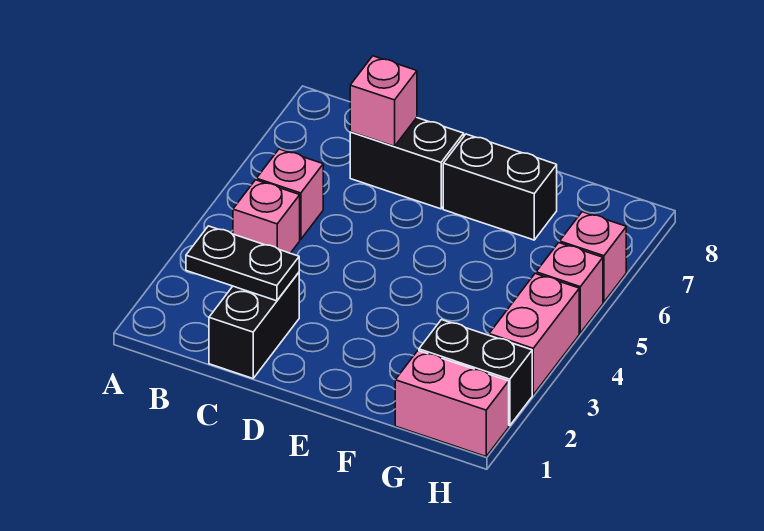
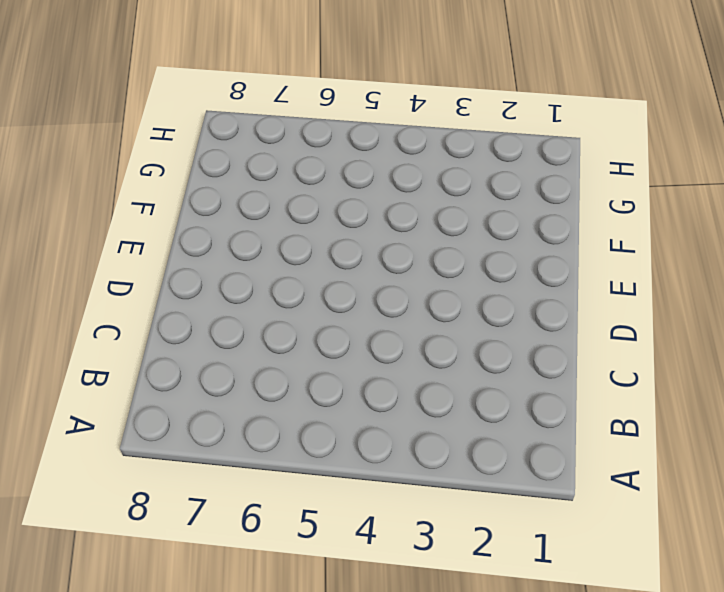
none -> pink 1x1 brick [233,180,300,253]
none -> pink 1x1 brick [257,149,323,239]
none -> black 1x2 brick [209,273,299,378]

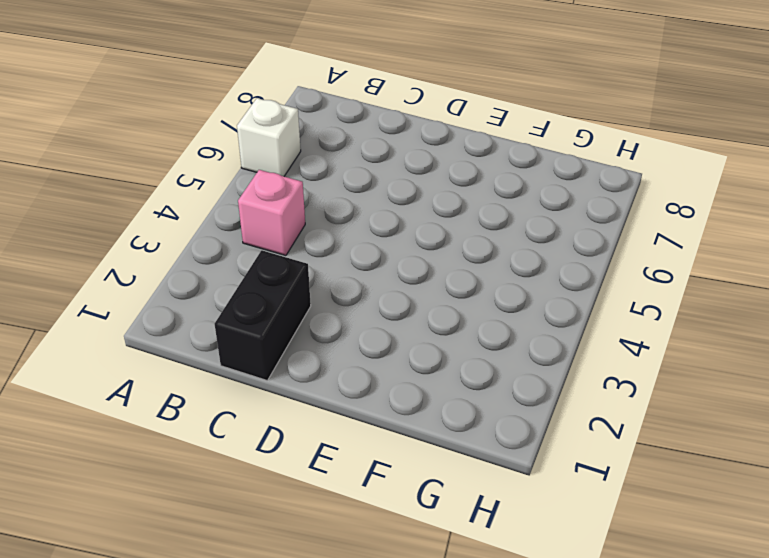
white 1x1 brick [237,98,301,176] -> none
none -> pink 1x1 brick [257,149,323,239]
none -> black 1x2 brick [350,118,464,209]
none -> black 1x2 brick [443,134,557,240]

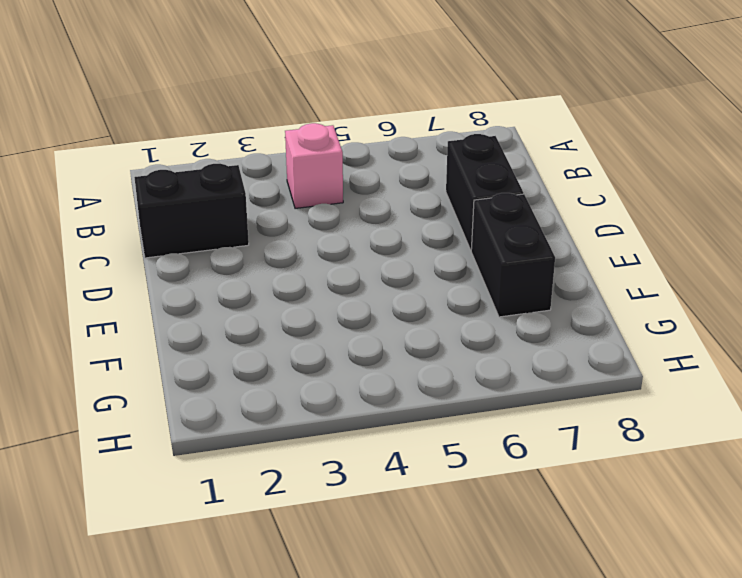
none -> pink 1x1 brick [257,149,323,239]
none -> pink 1x2 brick [395,351,509,456]
none -> black 1x2 brick [419,320,532,426]

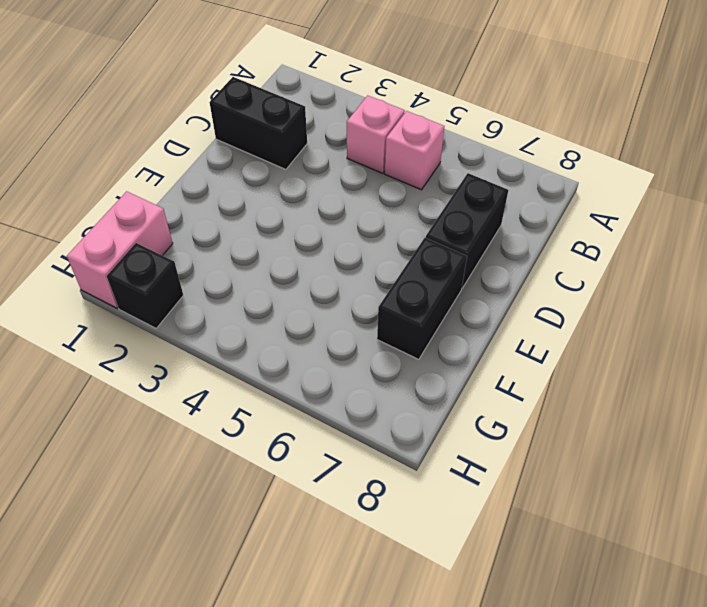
black 1x1 brick [107,243,183,328] -> black 1x2 brick [419,320,532,426]
none -> pink 1x2 brick [489,274,579,395]
none -> pink 1x1 brick [536,243,603,333]
none -> pink 1x1 brick [560,212,626,302]

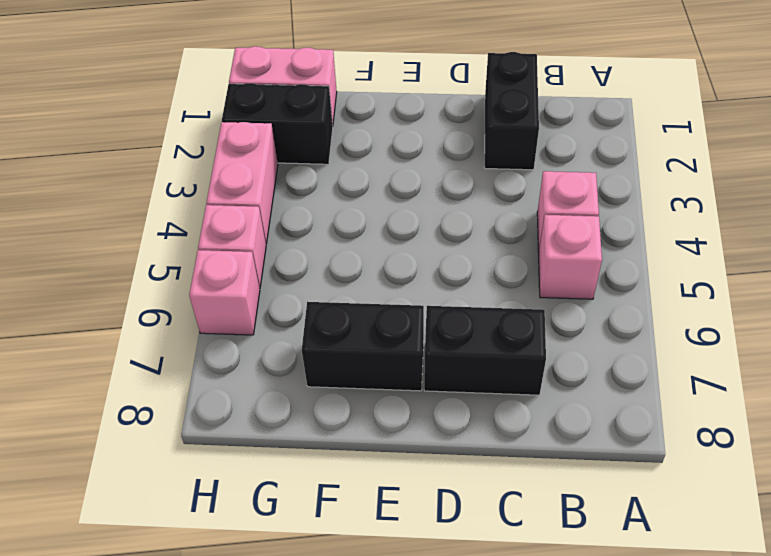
none -> black 1x2 plate [186,226,299,301]
none -> pink 1x1 brick [350,56,417,146]

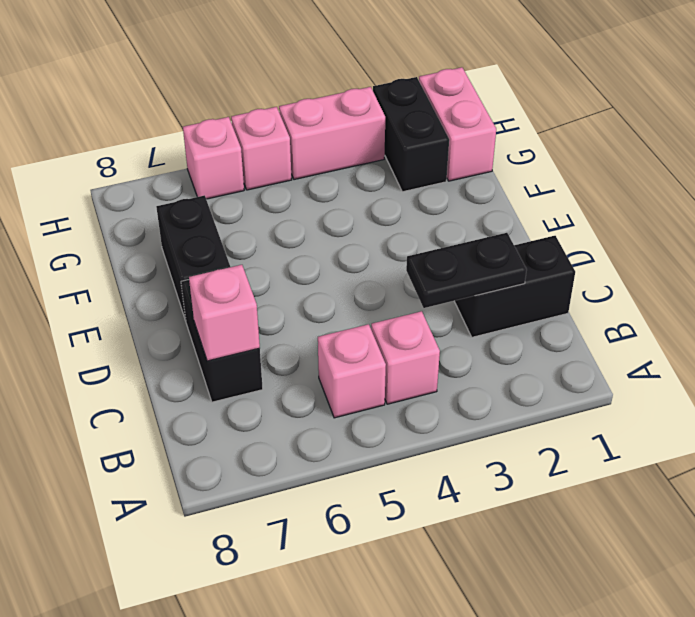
black 1x2 plate [406,233,527,308] -> black 1x2 plate turned to [186,226,299,301]

